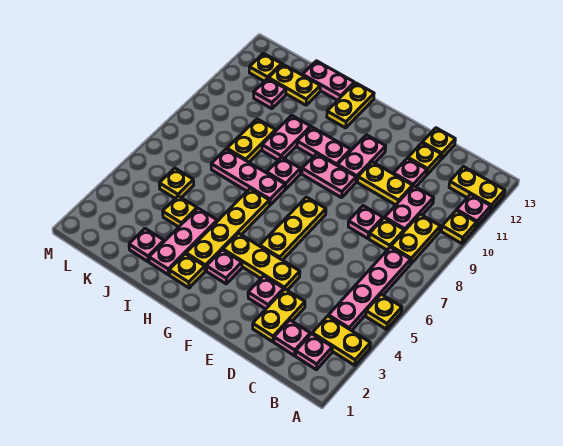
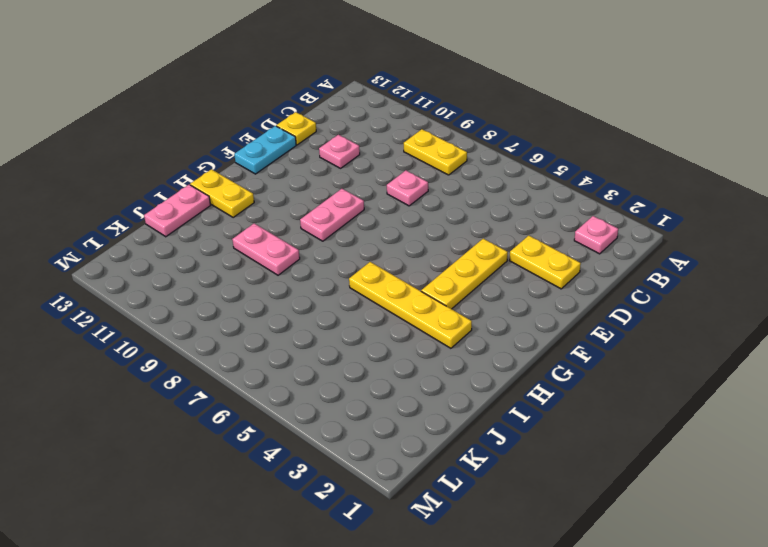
cyan 1x2 plate [234,126,296,174] -> none
none -> yellow 1x2 plate [312,316,370,365]
none -> yellow 1x1 plate [366,294,402,329]
none -> yellow 1x1 plate [441,210,476,244]
none -> pink 1x1 plate [457,194,491,227]

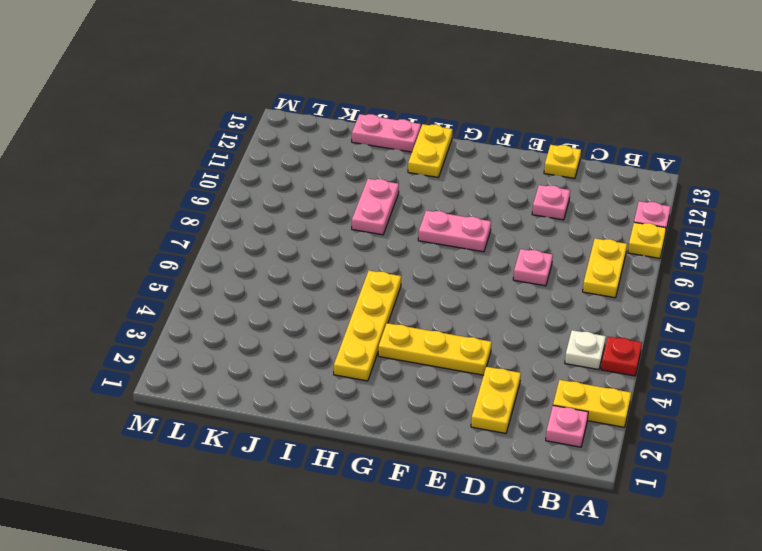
red 1x1 plate [601,337,642,376] -> yellow 1x1 plate [366,294,402,329]
white 1x1 plate [565,330,606,370] -> pink 1x4 plate [328,247,411,331]
none -> yellow 1x2 plate [449,167,505,211]
none -> pink 1x1 plate [274,320,310,356]
none -> yellow 1x1 plate [369,218,404,250]
none -> pink 1x2 plate [385,186,434,231]

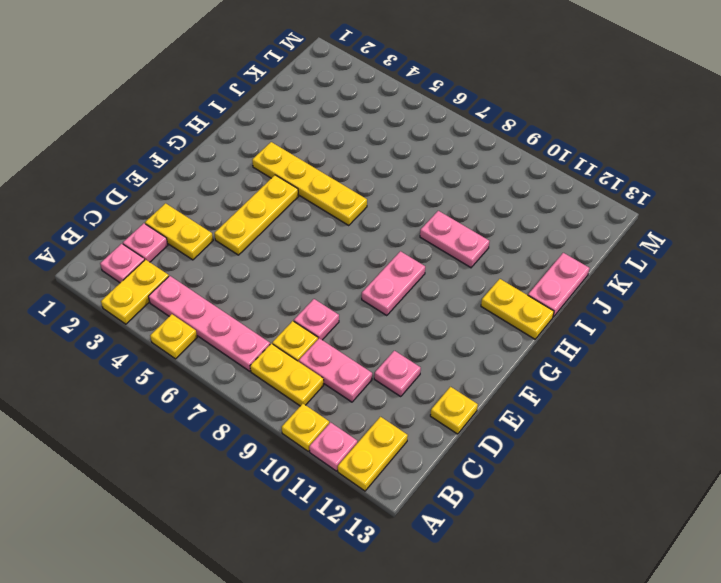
none -> yellow 1x2 plate [358,162,413,205]
none -> yellow 1x1 plate [408,143,441,174]
none -> pink 1x1 plate [248,276,284,309]
none -> yellow 1x3 plate [260,197,326,260]

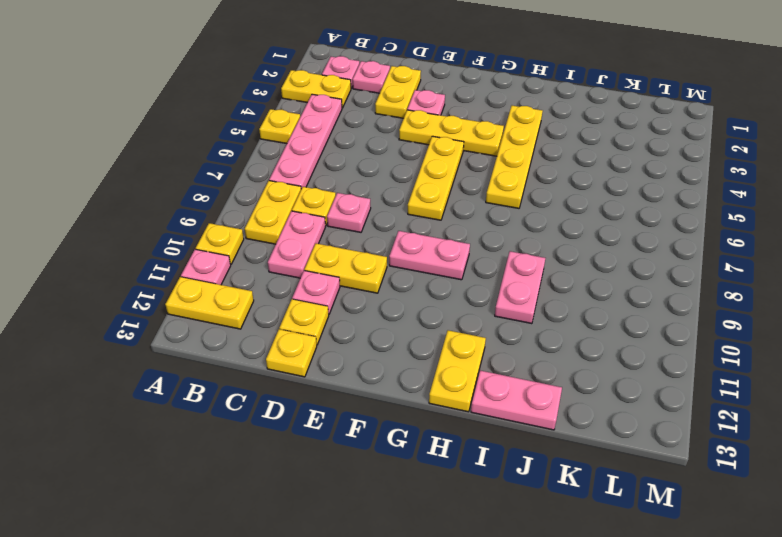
none -> pink 1x2 plate [337,135,386,182]
none -> pink 1x1 plate [207,250,242,284]
none -> pink 1x2 plate [297,127,351,165]
none -> yellow 1x1 plate [169,254,205,288]

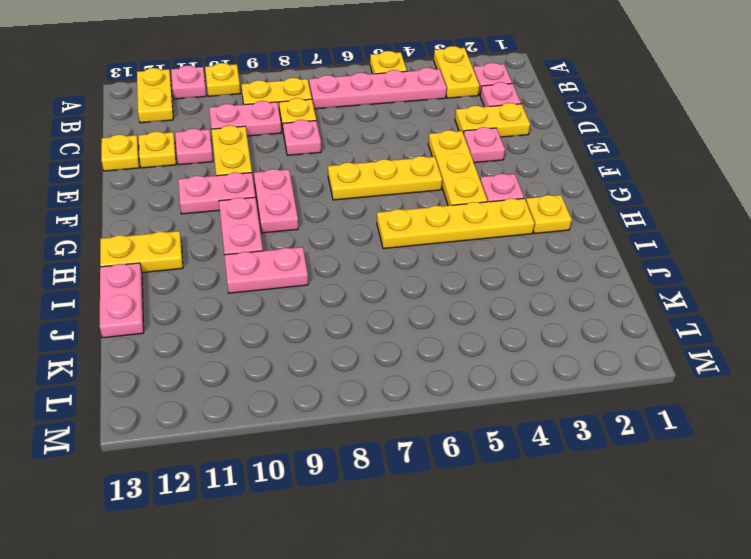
none -> pink 1x3 plate [211,149,285,205]
none -> pink 1x1 plate [267,157,300,189]
none -> pink 1x3 plate [149,208,217,275]
none -> pink 1x1 plate [129,228,164,262]

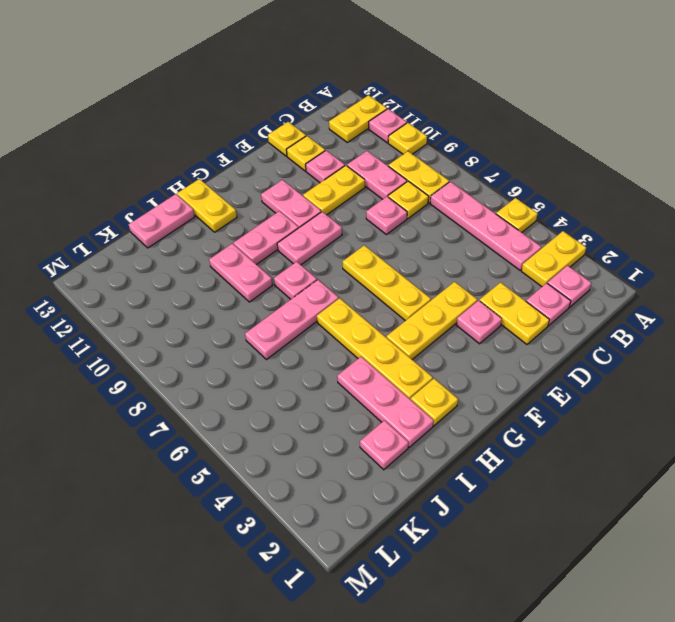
none -> pink 1x1 plate [207,250,242,284]
none -> yellow 1x1 plate [163,196,197,227]
none -> yellow 1x2 plate [227,119,276,162]
none -> yellow 1x2 plate [268,64,320,105]

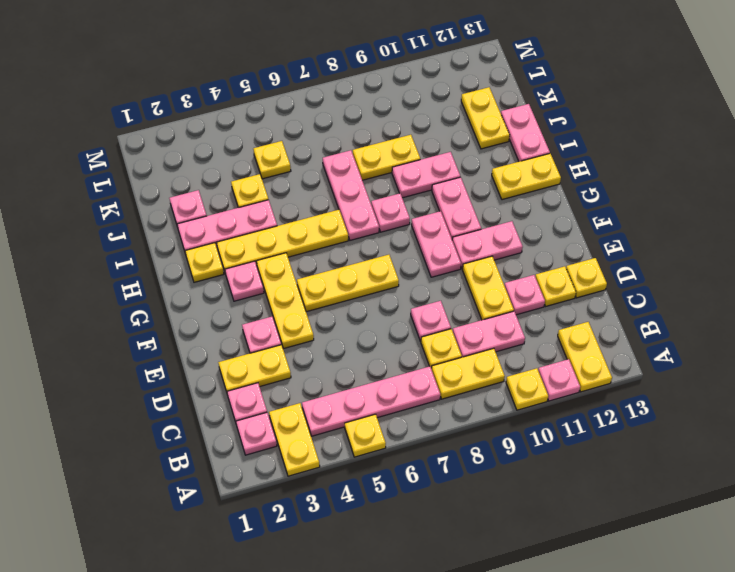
none -> pink 1x1 plate [254,79,286,109]
none -> yellow 1x1 plate [249,53,282,81]

